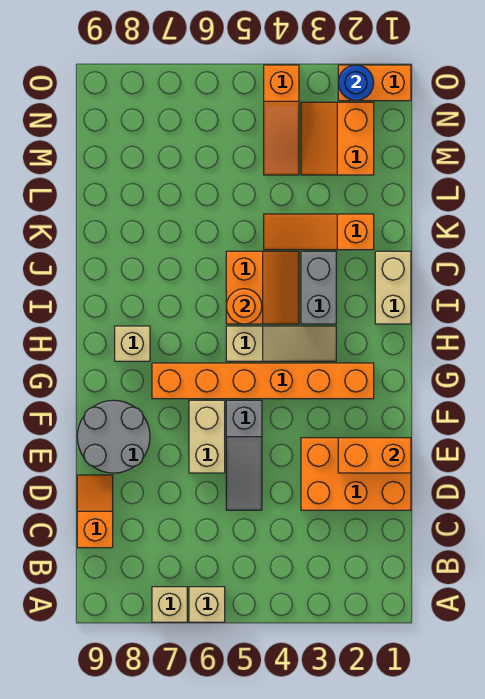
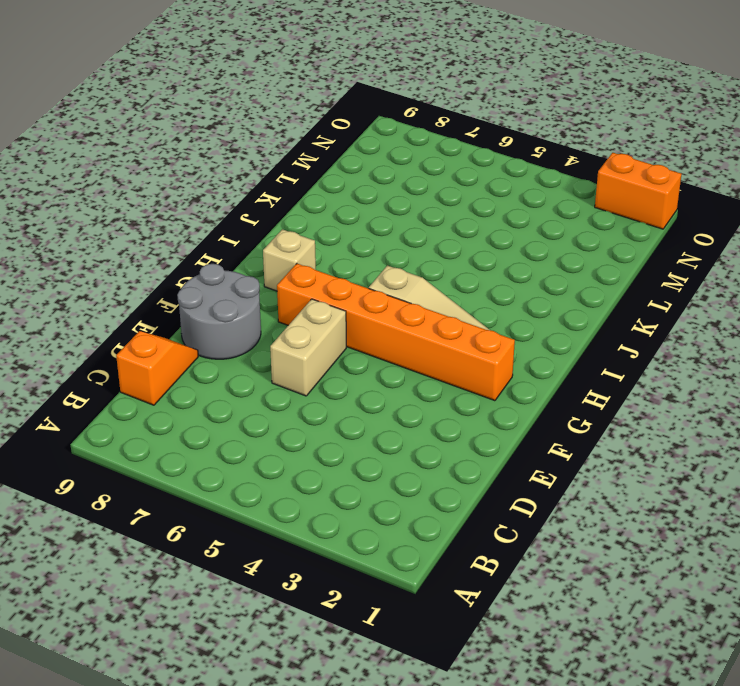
none -> tan 1x1 brick [189,587,225,622]
none -> tan 1x1 brick [152,587,187,622]
none -> orange 2x3 brick [301,438,411,510]

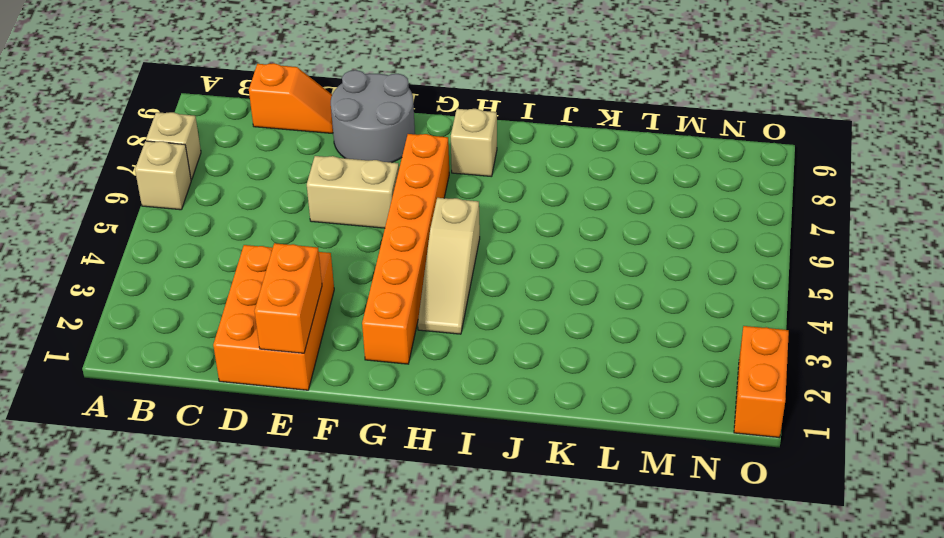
none -> grey 1x3 slope [226,400,262,510]
none -> tan 1x2 brick [375,251,411,324]
none -> grey 1x2 brick [301,251,336,324]

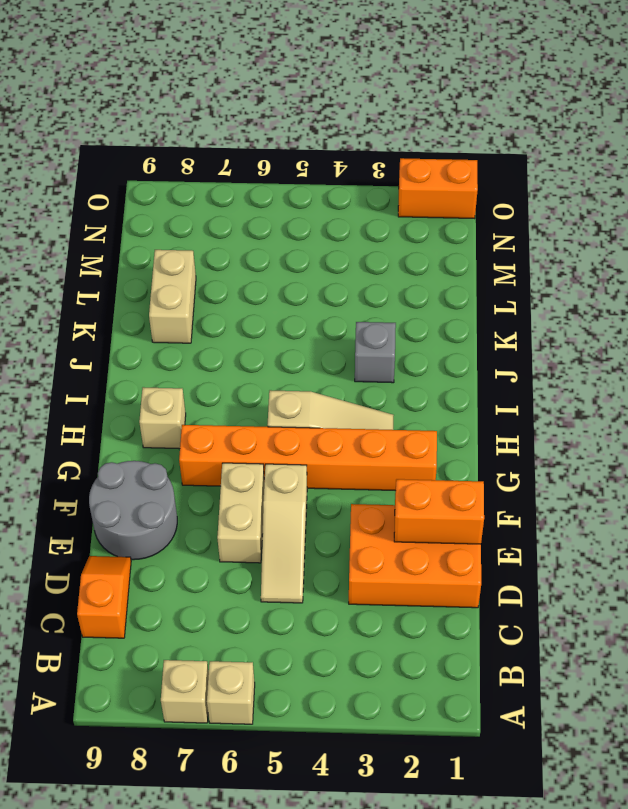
tan 1x3 slope [261,464,307,603] -> grey 1x3 slope [226,400,262,510]
grey 1x1 brick [355,322,396,383] -> grey 1x2 brick [301,251,336,324]
tan 1x2 brick [149,250,196,343] -> tan 1x2 brick moved to [375,251,411,324]
none -> orange 2x2 slope [226,251,299,324]
none -> orange 1x3 slope [264,214,374,250]
none -> orange 2x2 slope [301,102,374,175]

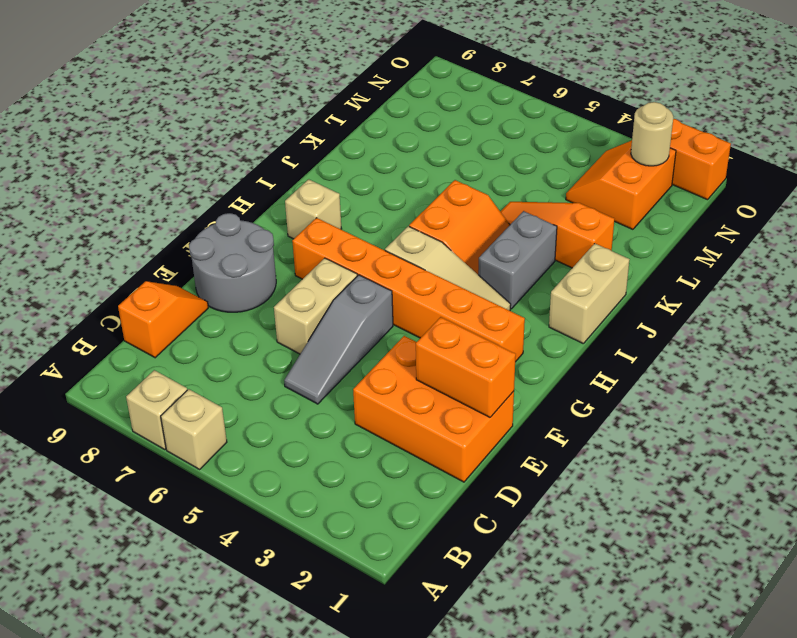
tan 1x1 round brick [631,102,673,166] -> none
none -> orange 1x3 slope [264,65,299,175]
none -> orange 1x1 round brick [226,289,262,324]
none -> blue 1x1 round brick [338,65,374,100]

